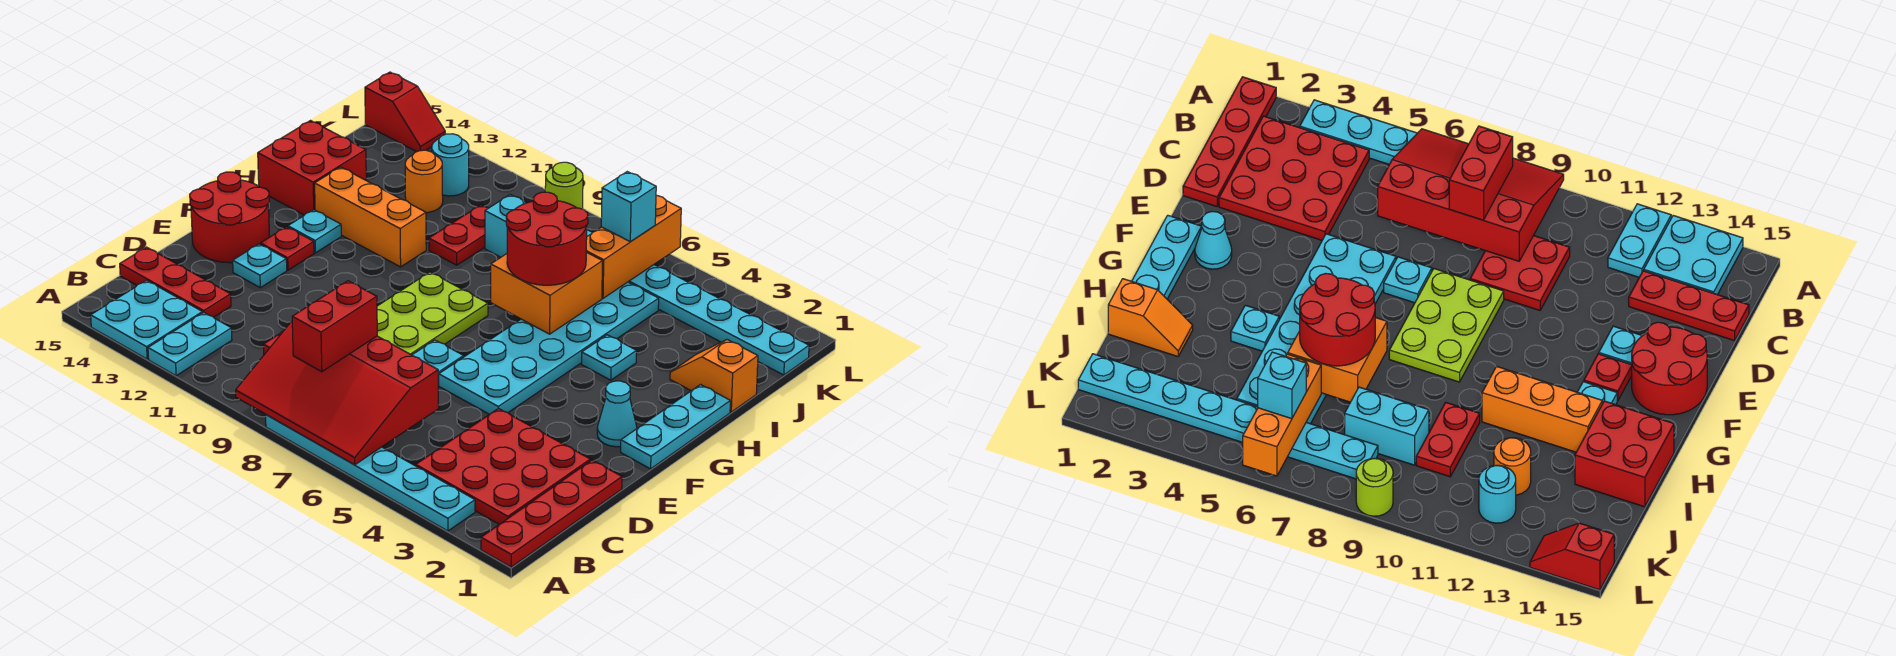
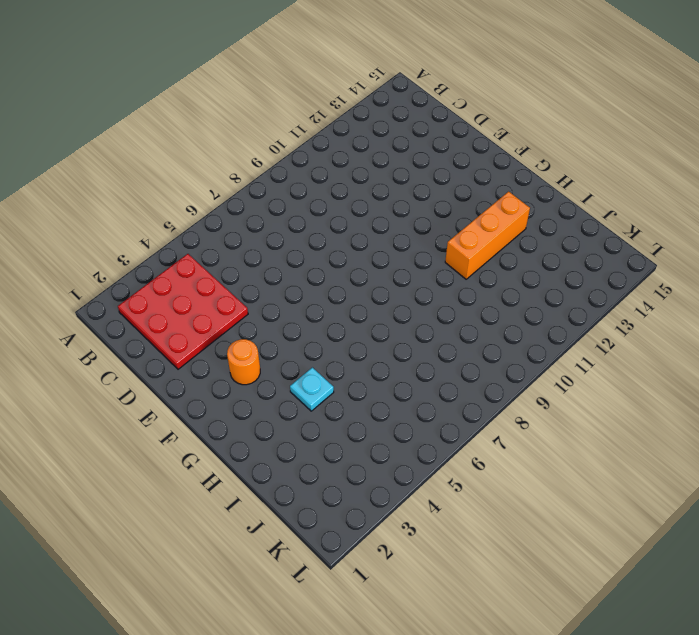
orange 1x1 round brick [227,339,260,385] -> orange 1x1 round brick moved to [405,150,443,213]
none -> red 1x4 plate [481,460,622,567]
none -> cyan 1x6 plate [266,415,475,531]
none -> cyan 1x2 plate [148,313,232,376]
none -> cyan 2x2 plate [91,280,202,359]

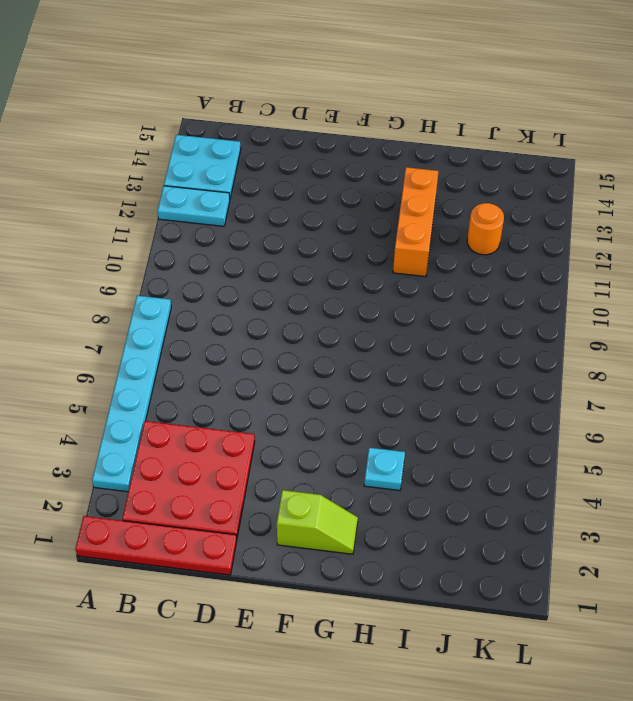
lime 1x2 slope [277,490,358,554] -> cyan 1x1 cone [597,381,637,447]
none -> red 2x2 plate [1470,236,1570,310]
none -> red 1x3 plate [120,247,231,317]
none -> cyan 2x6 plate [439,282,659,414]
none -> cyan 1x1 plate [413,340,464,385]

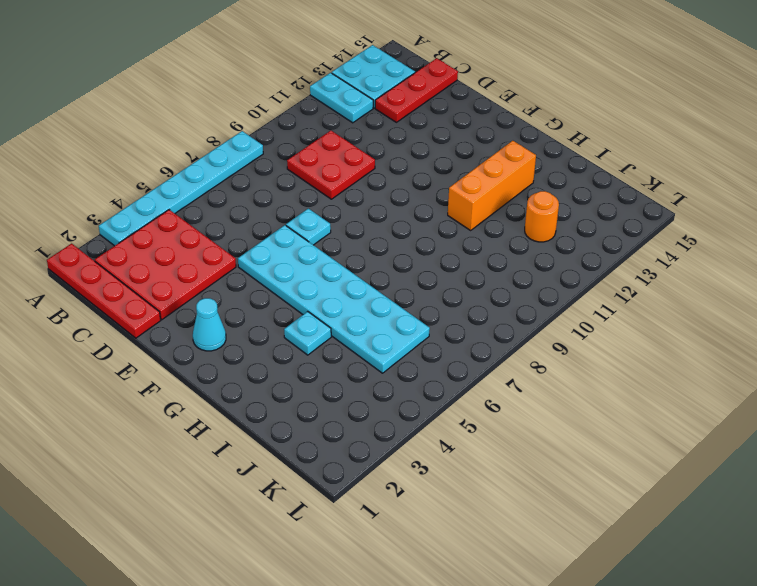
none -> lime 2x3 plate [377,272,488,355]
none -> cyan 1x1 plate [233,244,287,288]
none -> red 2x2 round brick [190,172,269,263]
none -> cyan 1x3 plate [621,385,730,469]

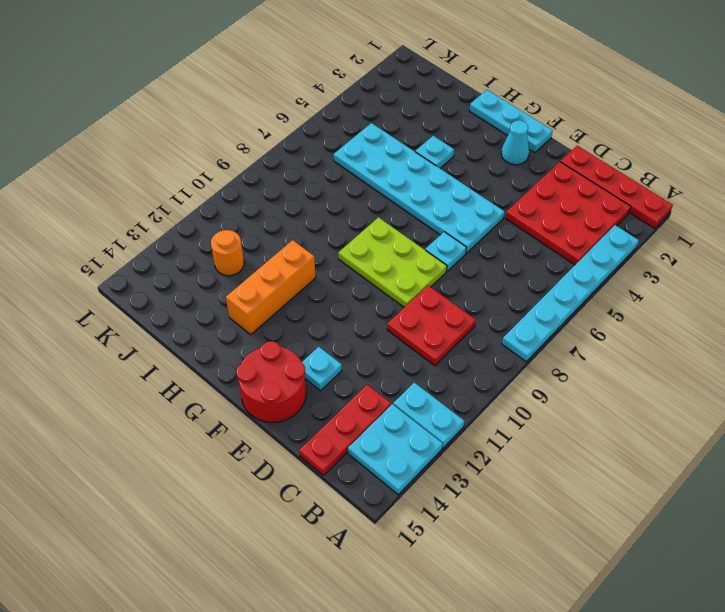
none -> red 1x1 plate [260,227,314,270]
none -> cyan 1x1 plate [288,210,341,253]
none -> red 2x2 brick [258,121,366,215]
none -> orange 1x2 slope [670,340,758,412]

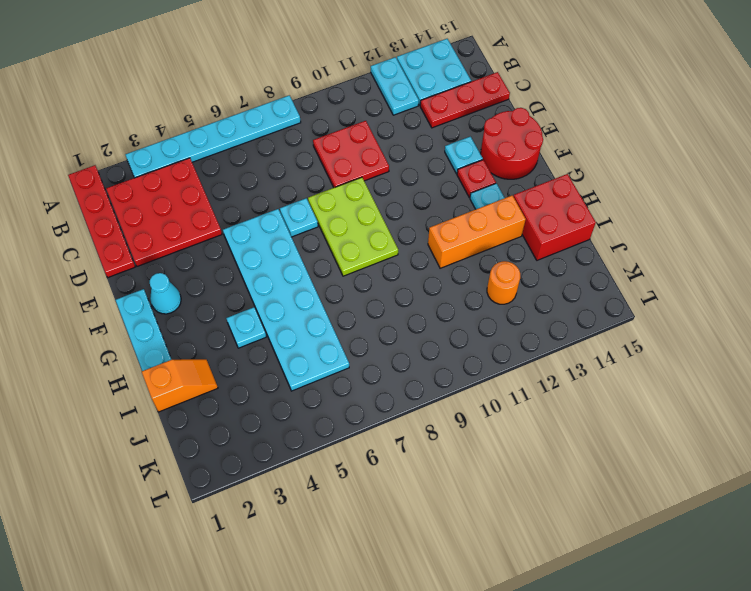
none -> red 1x2 plate [429,205,488,265]
none -> cyan 1x2 brick [485,195,526,257]
none -> cyan 1x8 plate [587,230,809,375]
none -> cyan 1x1 round brick [432,134,469,196]

